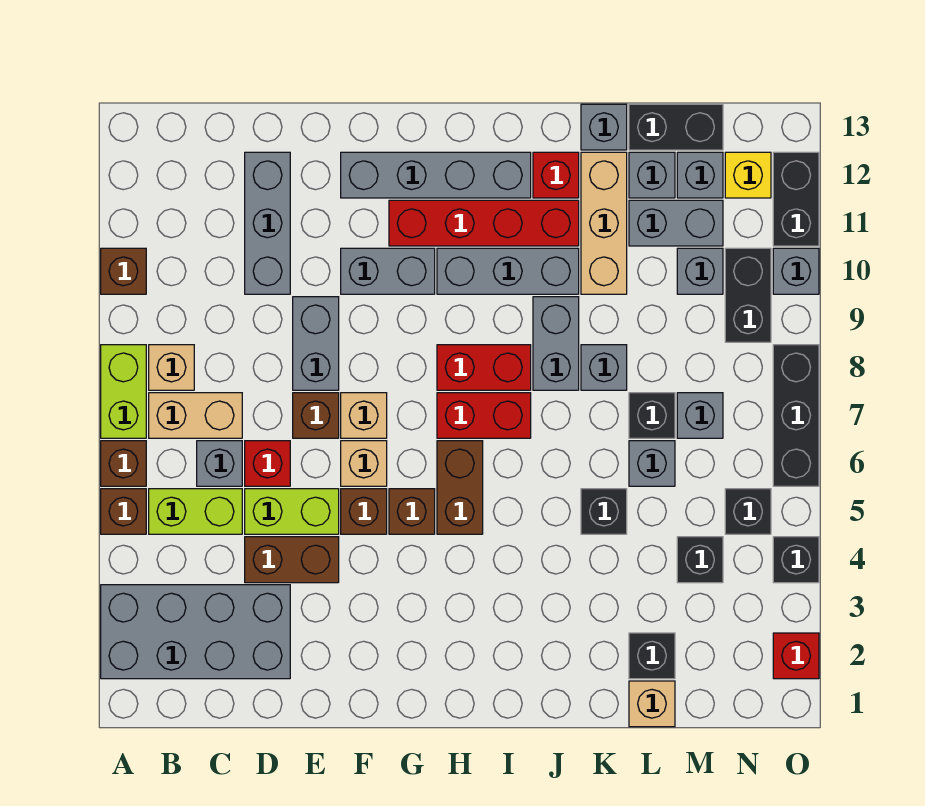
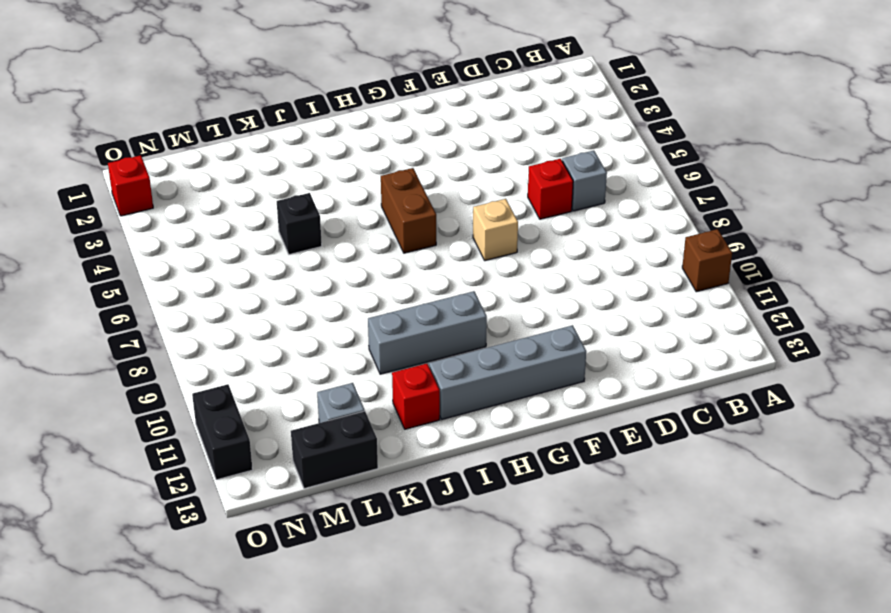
none -> grey 2x4 brick [101,585,290,679]
none -> brown 1x1 brick [101,489,146,534]
none -> brown 1x1 brick [101,441,146,486]
none -> lime 1x2 brick [101,345,146,438]

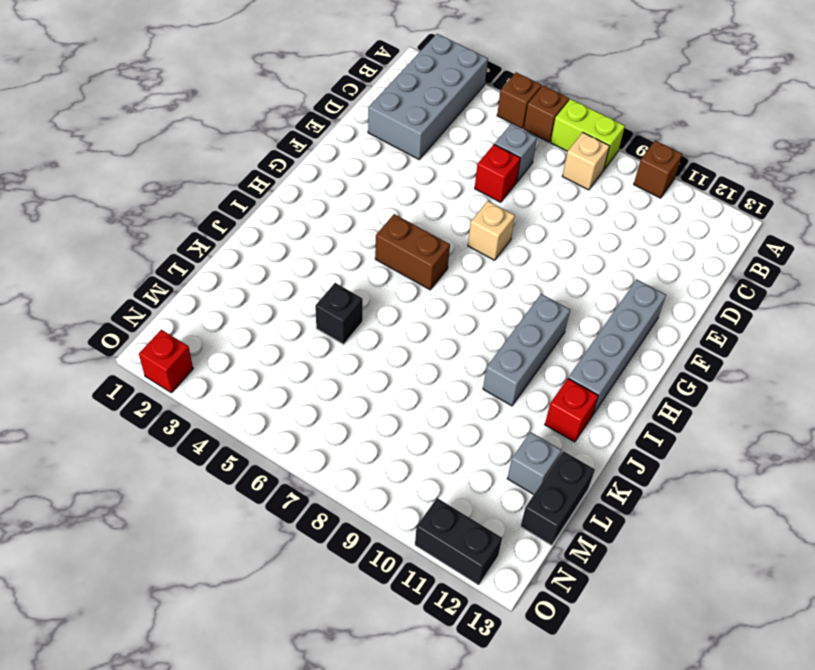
none -> lime 1x2 brick [149,489,242,534]
none -> tan 1x2 brick [149,393,242,438]
none -> brown 1x2 brick [245,537,339,583]
none -> lime 1x2 brick [245,489,339,534]

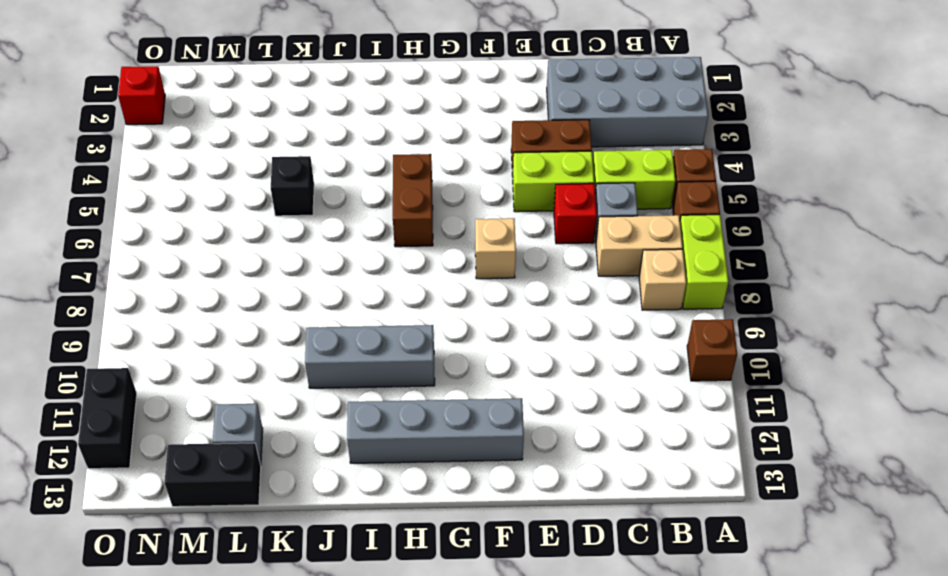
none -> grey 1x3 brick [245,152,290,294]
none -> brown 1x1 brick [293,393,339,438]
none -> grey 1x2 brick [293,297,339,390]
none -> brown 1x1 brick [341,489,387,534]

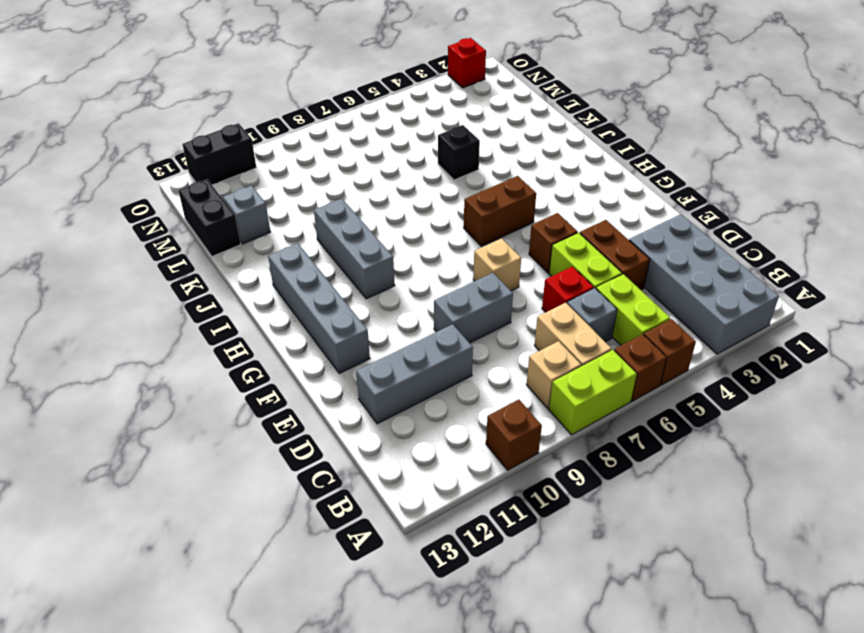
none -> brown 1x1 brick [293,393,339,438]
none -> tan 1x1 brick [341,441,387,486]
none -> grey 1x2 brick [341,248,435,294]
none -> brown 1x1 brick [389,489,435,534]

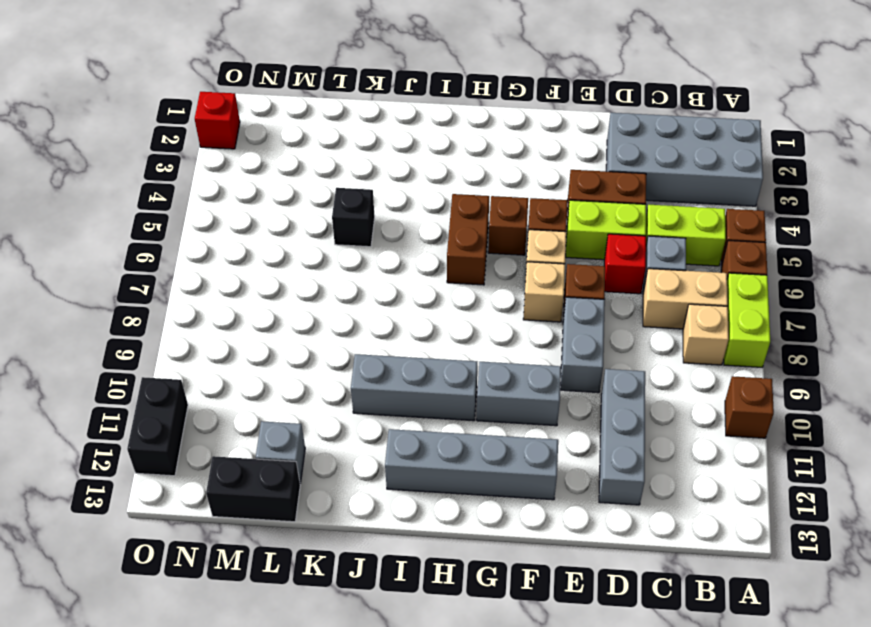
none -> red 1x4 brick [389,200,579,246]
none -> red 1x2 brick [437,393,531,438]
none -> red 1x2 brick [437,345,531,390]
none -> grey 1x2 brick [533,297,579,390]

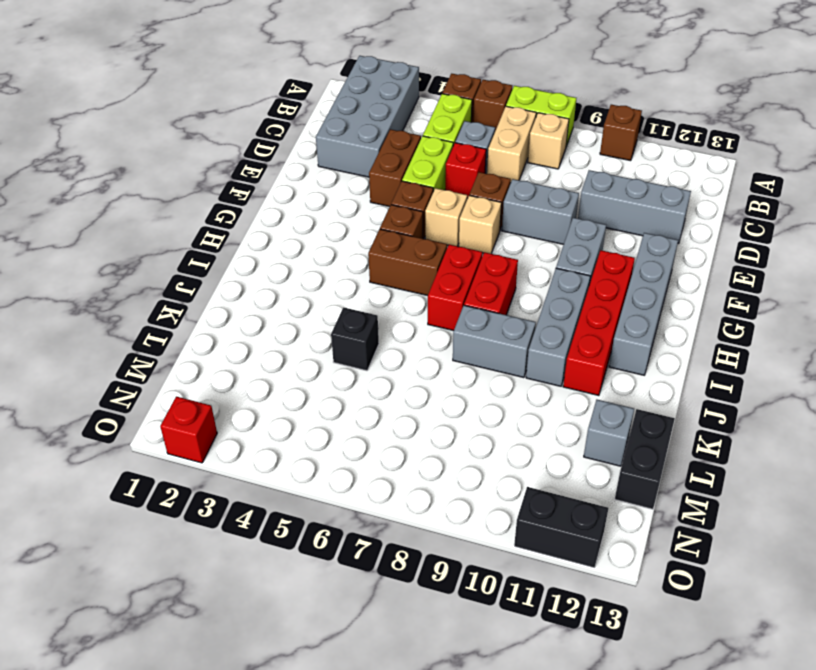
none -> red 1x1 brick [533,152,579,198]
none -> grey 1x1 brick [581,345,627,390]
none -> tan 1x3 brick [581,152,627,294]
none -> grey 1x1 brick [581,104,627,150]

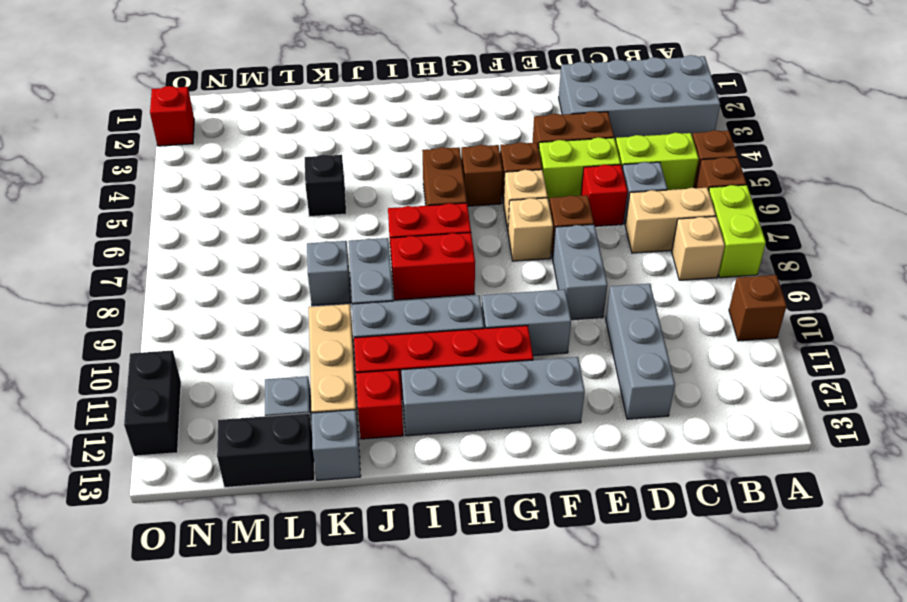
none -> tan 1x1 brick [629,681,675,727]
none -> black 1x1 brick [629,633,675,679]
none -> grey 1x1 brick [629,441,675,486]
none -> black 1x1 brick [629,393,675,438]

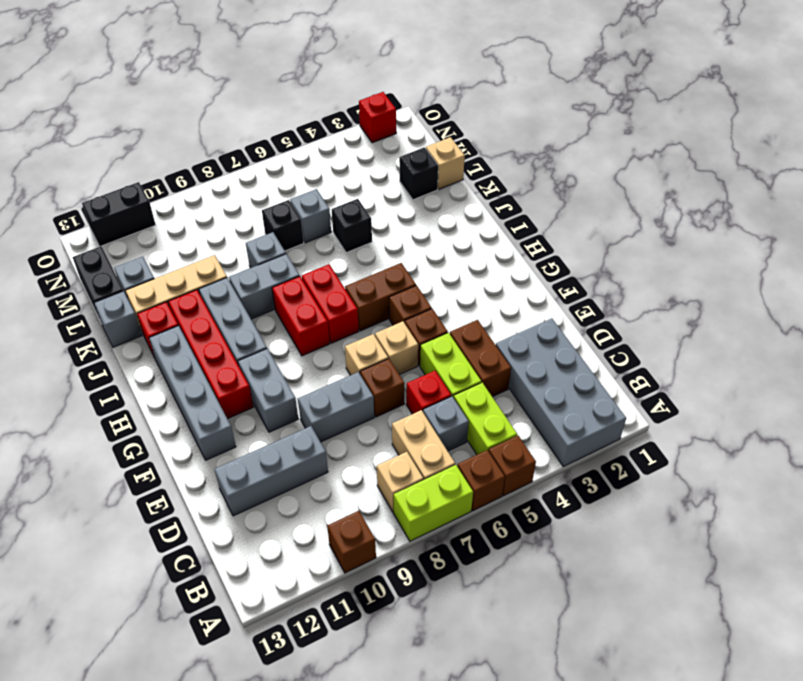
none -> grey 1x2 brick [629,200,723,246]
none -> black 1x1 brick [677,537,723,583]
none -> grey 1x1 brick [677,393,723,438]
none -> grey 1x1 brick [677,248,723,294]

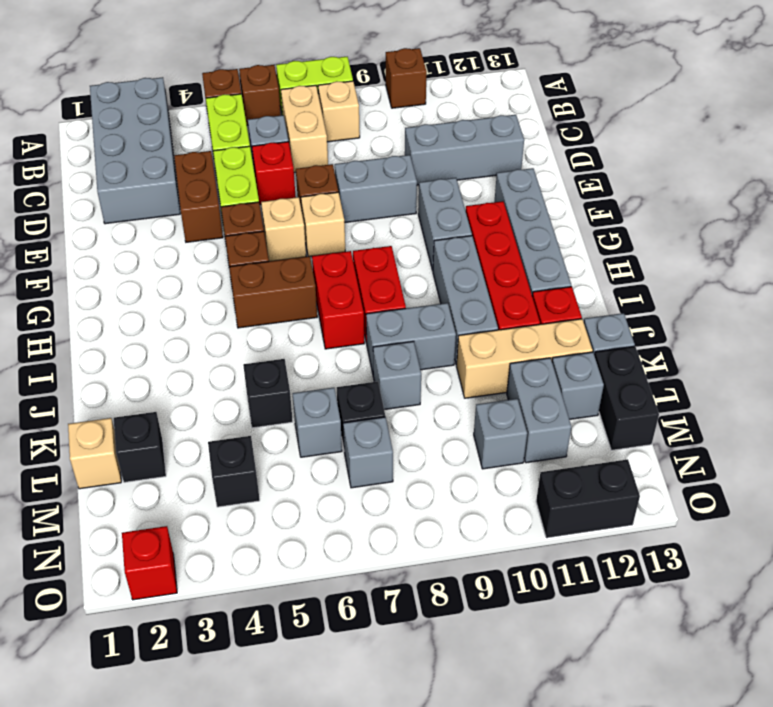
none -> grey 1x1 brick [677,152,723,198]
none -> black 1x1 brick [725,489,771,534]
none -> black 1x2 brick [725,248,771,342]
none -> yellow 1x1 brick [725,152,771,198]

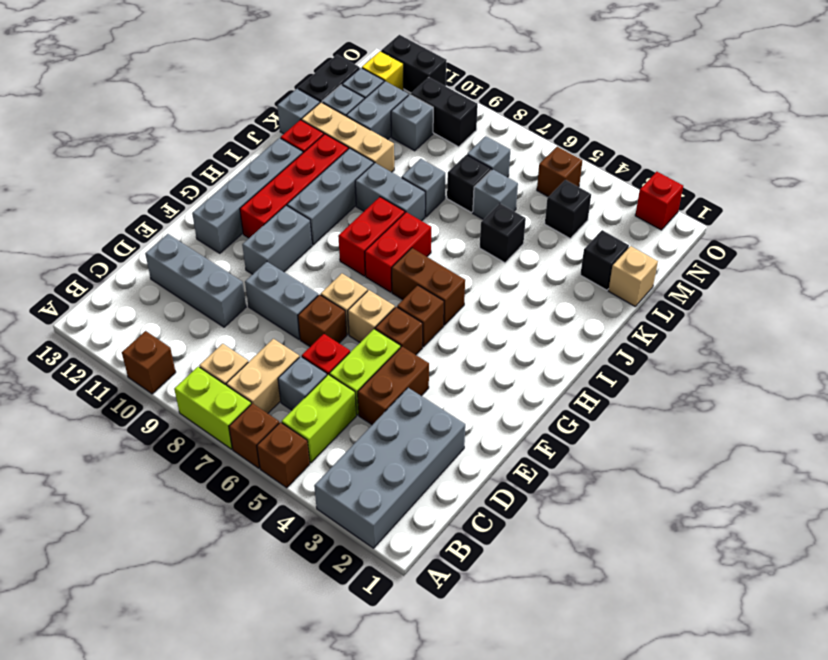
brown 1x1 brick [537,147,582,197] -> black 1x1 brick [725,489,771,534]
none -> black 1x1 brick [773,537,819,583]
none -> black 1x3 brick [773,345,819,486]
none -> grey 1x1 brick [773,248,819,294]

